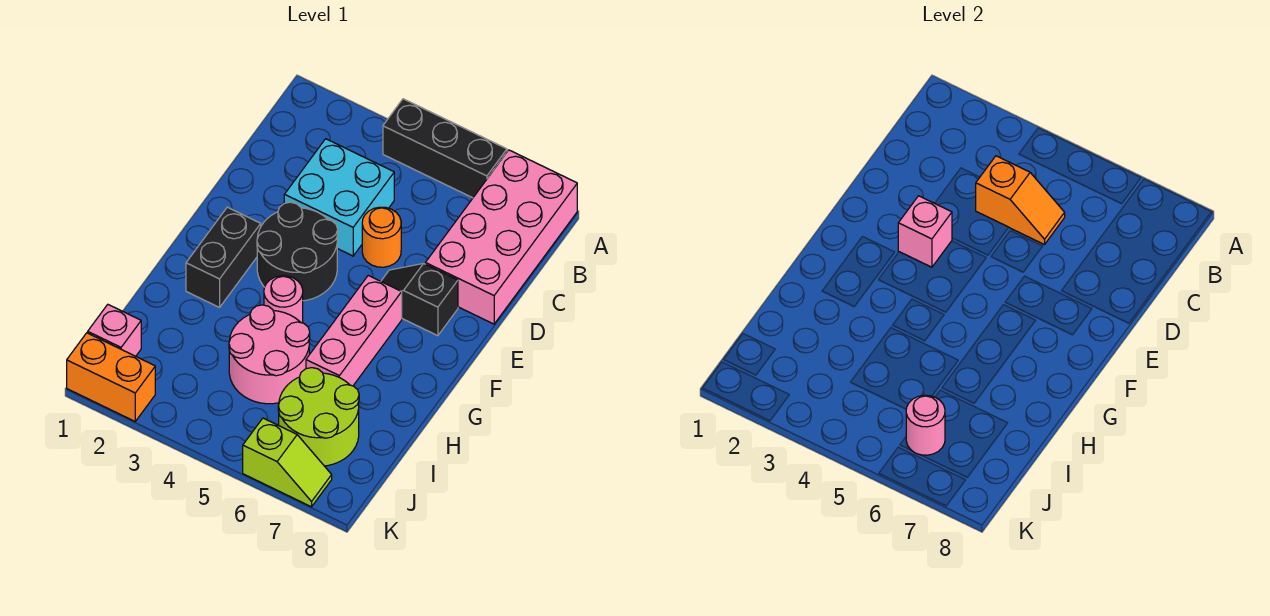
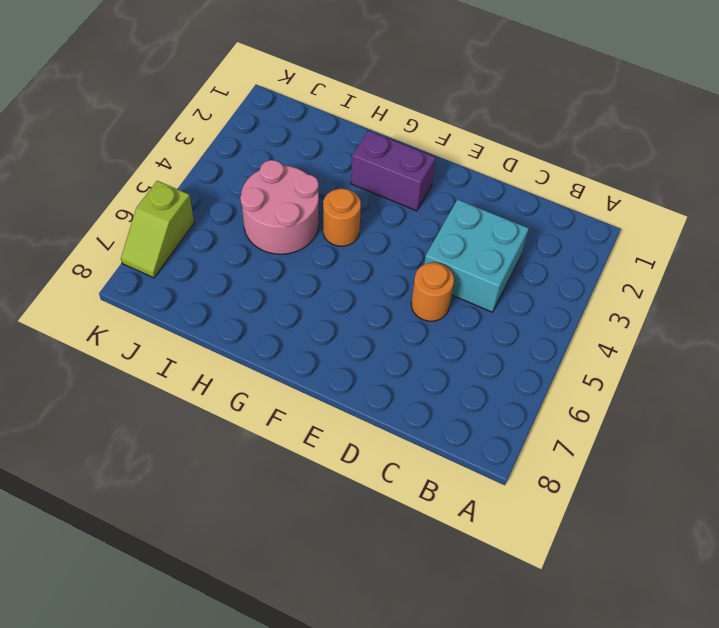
purple 1x2 brick [351,131,436,211] -> black 1x2 brick [186,207,261,307]
orange 1x1 round brick [323,189,361,246] -> pink 1x1 round brick [264,276,303,323]
none -> black 1x3 brick [383,99,507,198]
none -> pink 2x4 brick [425,150,577,324]
none -> black 2x2 round brick [257,202,338,301]

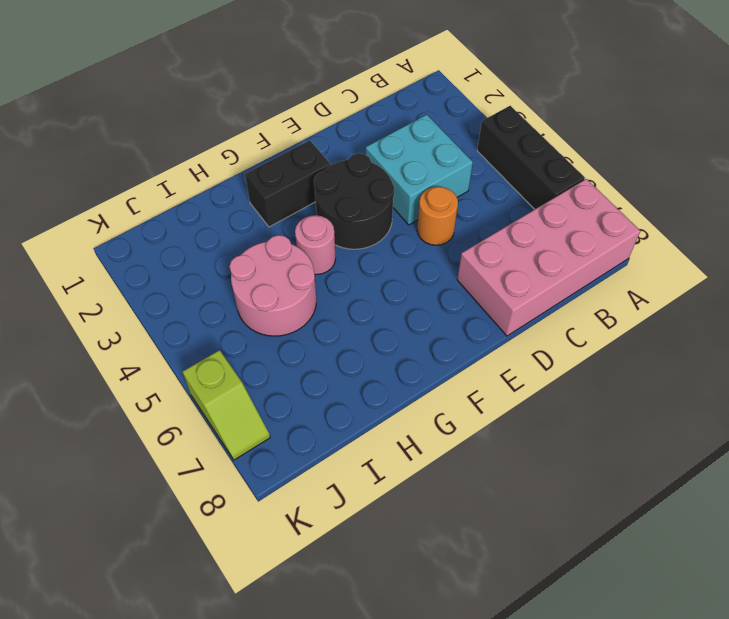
none -> black 1x2 slope [381,264,458,336]
none -> pink 1x3 brick [306,276,402,386]
none -> lime 2x2 round brick [278,368,359,466]

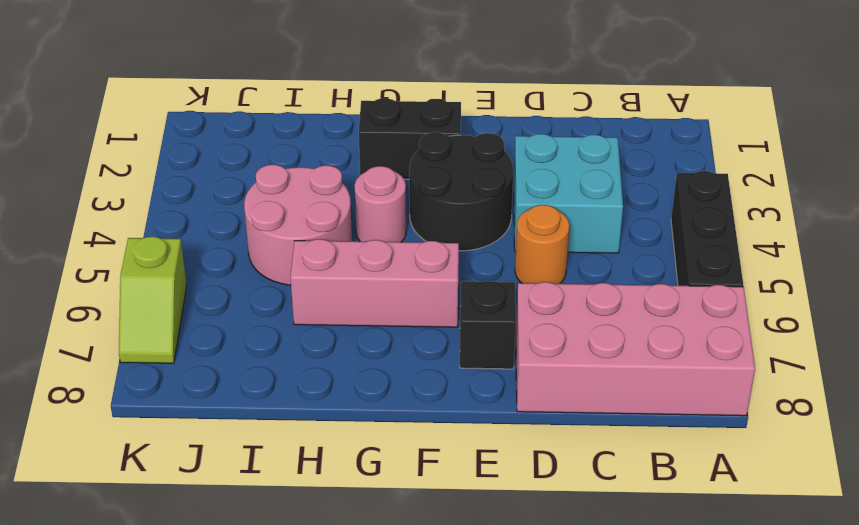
none -> lime 2x2 round brick [278,368,359,466]
none -> pink 1x1 brick [88,305,141,356]
none -> orange 1x2 brick [67,333,155,421]

